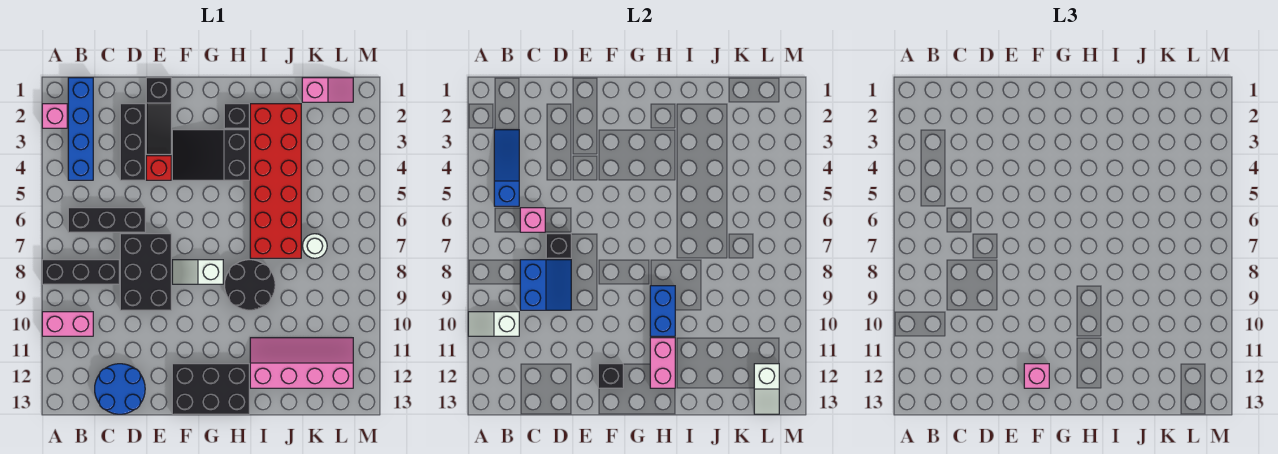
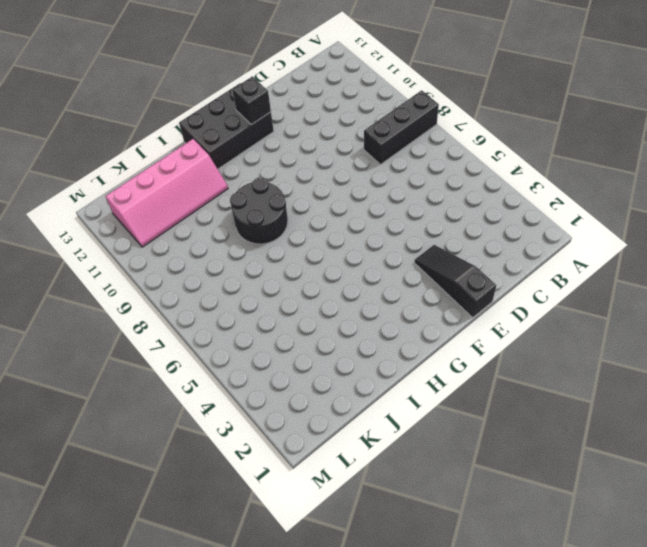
none -> pink 1x1 brick [42,104,67,128]
none -> pink 1x2 brick [42,312,93,336]
none -> blue 1x4 brick [68,78,93,180]

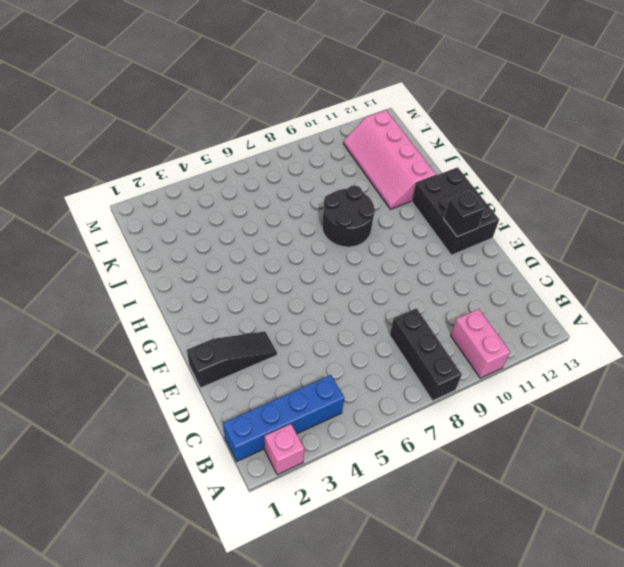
none -> black 1x3 brick [68,208,145,232]
none -> blue 2x2 round brick [95,364,145,414]
none -> black 1x3 brick [120,104,145,180]

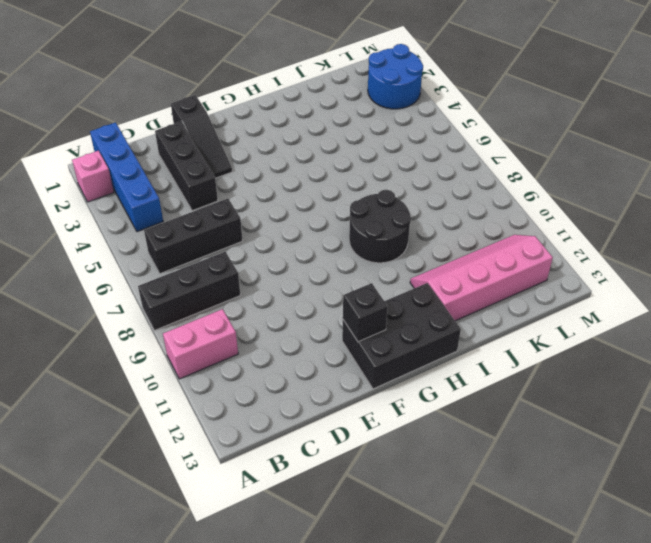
blue 2x2 round brick [368,44,423,109] -> blue 2x2 round brick moved to [95,364,145,414]
none -> black 2x3 brick [120,234,171,310]
none -> red 1x1 brick [146,156,171,180]
none -> black 2x3 slope [172,130,249,180]

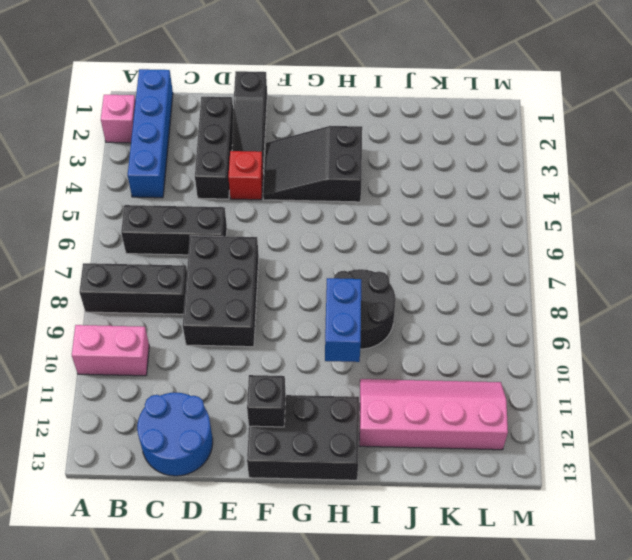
none -> white 1x2 slope [172,260,223,284]
none -> black 1x1 brick [224,104,249,128]
none -> red 2x6 brick [250,104,301,258]

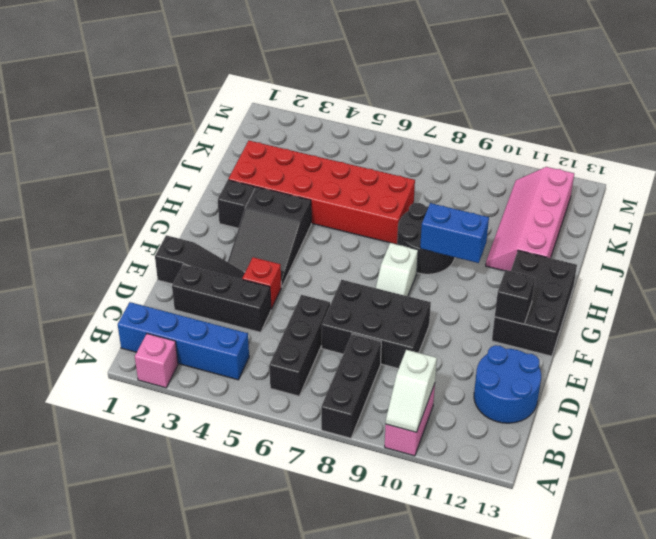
none -> pink 1x2 slope [302,78,353,102]
none -> white 1x1 round brick [303,234,327,258]
none -> blue 1x3 slope [494,130,519,206]

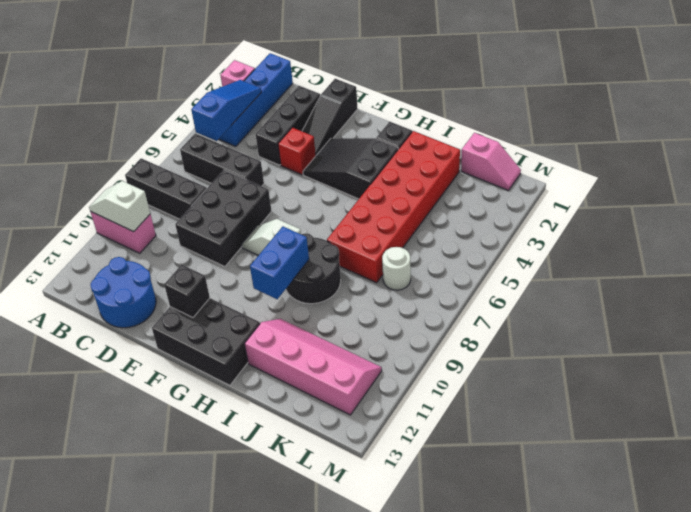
none -> pink 1x1 brick [520,208,545,232]
none -> blue 2x2 slope [520,260,571,310]
none -> black 1x1 brick [546,234,571,258]

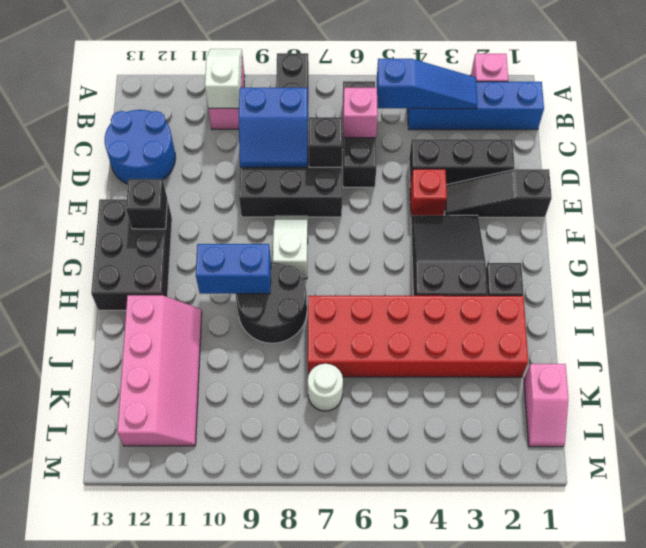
none -> pink 1x2 brick [650,338,675,388]
none -> white 1x2 slope [754,364,779,414]
none -> pink 1x1 brick [1024,364,1049,388]

